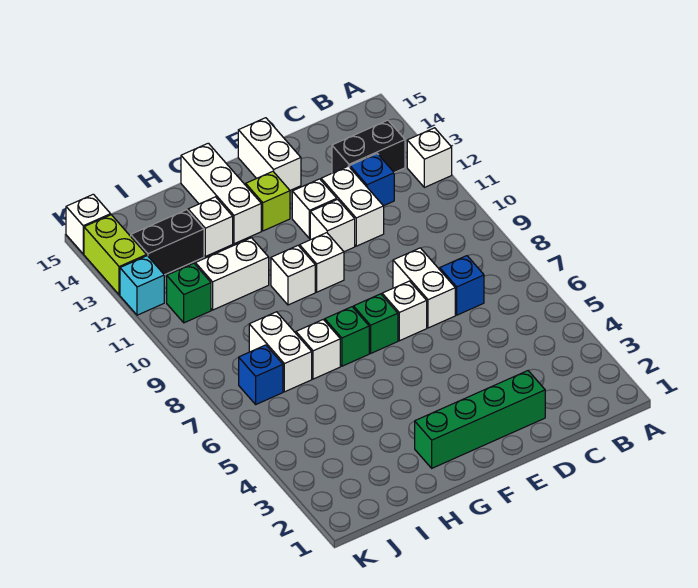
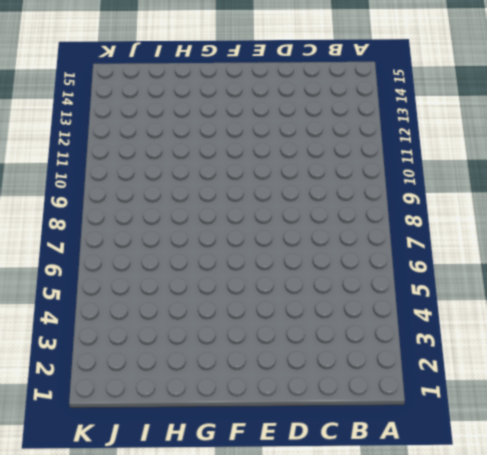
none -> white 1x1 brick [407,128,452,187]
none -> black 1x2 brick [332,120,405,173]
none -> blue 1x1 brick [440,256,484,315]

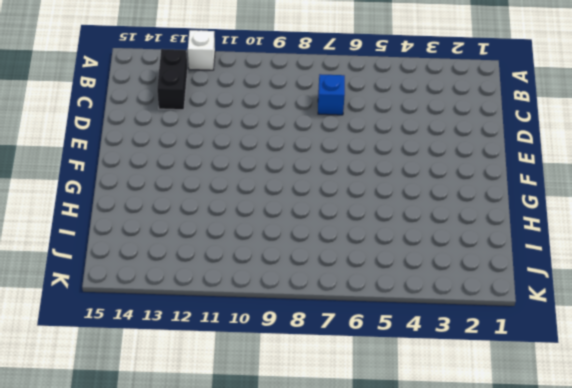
none -> blue 1x1 brick [350,154,394,206]
none -> green 1x4 brick [415,371,545,468]
none -> white 1x2 brick [393,248,455,328]

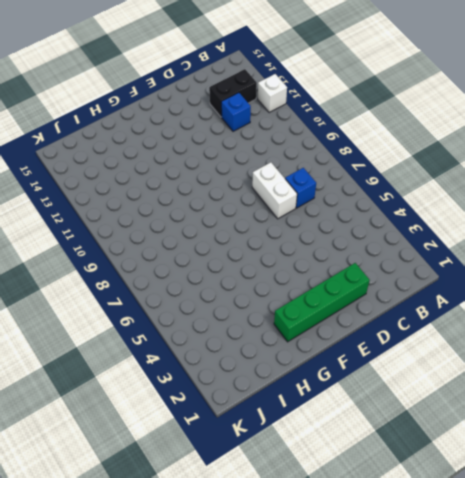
none -> white 1x2 brick [321,166,384,246]
none -> white 1x1 brick [382,281,427,341]
none -> white 1x1 brick [310,199,355,252]

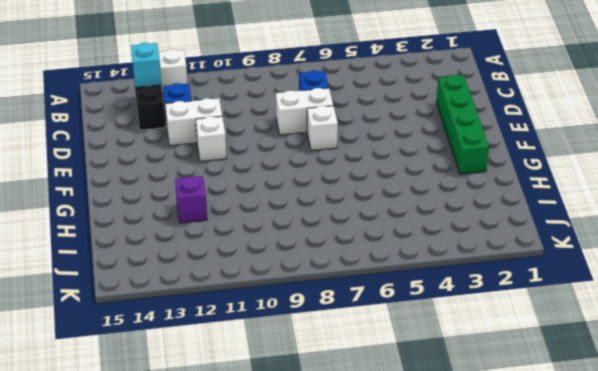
cyan 1x1 brick [131,43,161,87] -> cyan 1x1 brick moved to [120,256,164,315]
purple 1x1 brick [175,176,207,223] -> none
none -> white 1x1 brick [292,179,337,239]
none -> white 1x2 brick [238,118,301,190]
none -> green 1x1 brick [353,294,398,353]

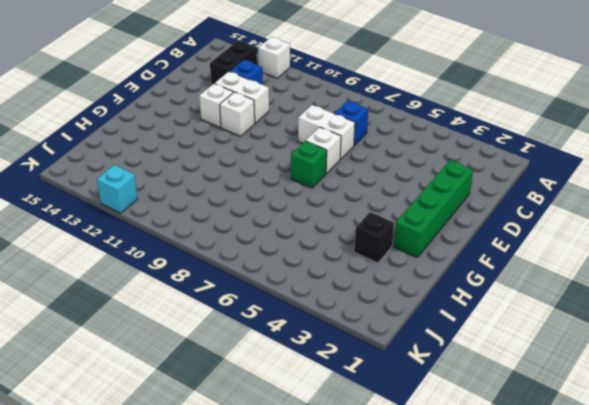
black 1x1 brick [354,212,394,263] -> none
none -> white 1x2 brick [238,118,301,190]
none -> white 1x1 brick [300,233,344,292]
none -> lime 1x1 brick [246,171,290,231]

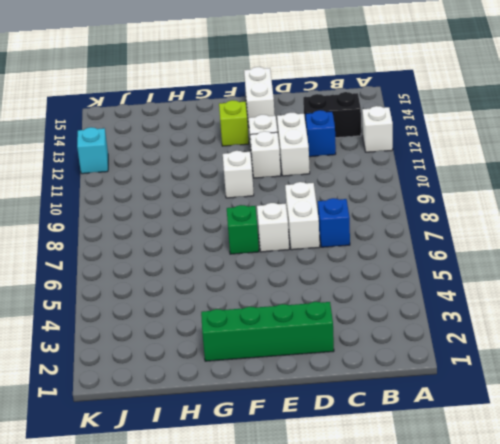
none -> green 1x1 brick [325,307,369,366]
none -> white 1x1 brick [271,246,315,305]
none -> white 1x3 brick [181,143,261,244]

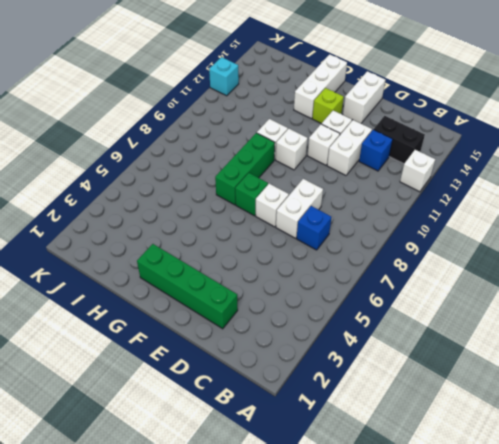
green 1x3 brick [215,133,275,205] -> green 1x1 brick [325,307,369,366]
none -> white 1x1 brick [296,319,340,379]
none -> white 1x2 brick [195,238,269,310]
none -> white 1x1 brick [188,197,233,256]

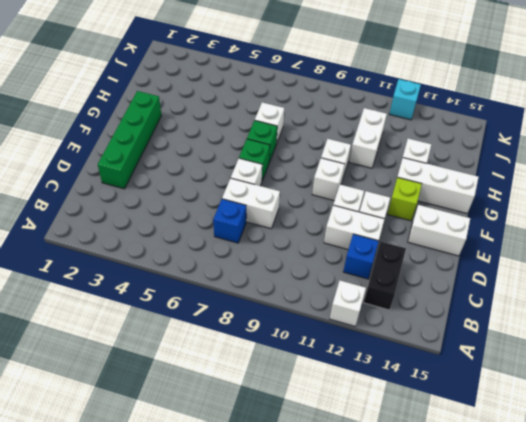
none -> white 1x2 brick [249,312,312,392]
none -> black 1x2 brick [131,210,204,275]
none -> blue 1x1 brick [239,345,283,404]

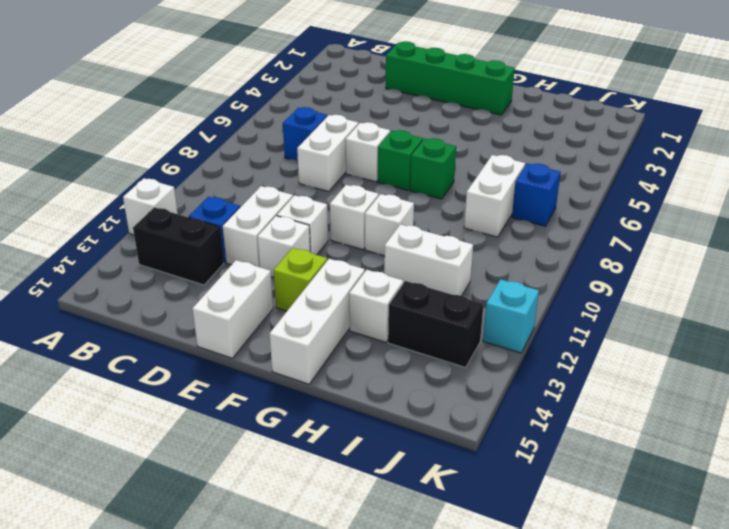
none -> white 1x1 brick [296,319,340,379]
none -> green 1x1 brick [167,263,211,323]
none -> lime 1x2 brick [84,215,146,295]

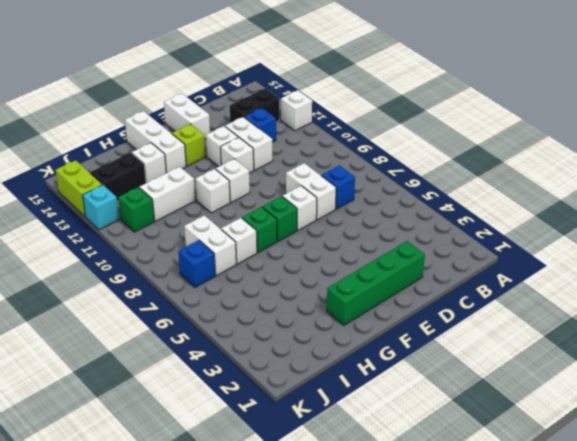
none -> white 1x1 brick [66,194,111,254]

